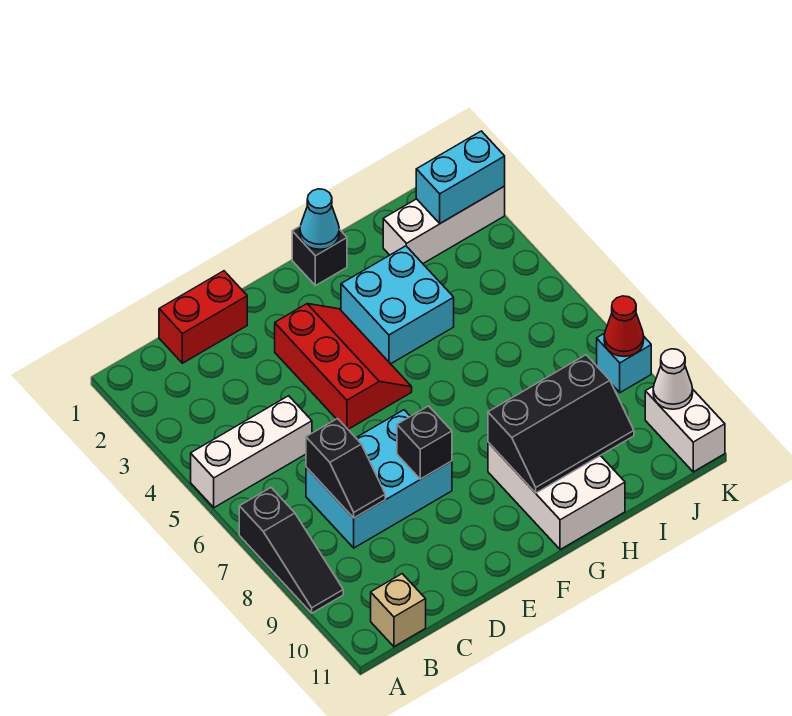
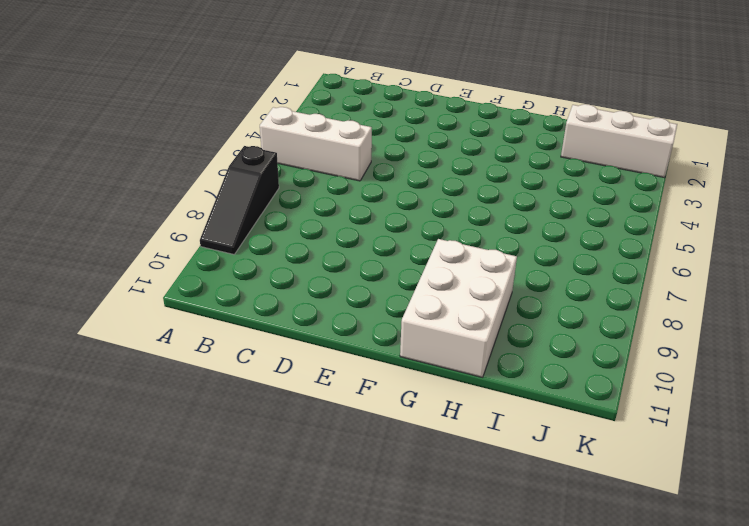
none -> tan 1x1 brick [371,574,426,647]
none -> red 1x2 brick [159,271,247,363]
none -> cyan 2x3 brick [306,410,452,548]

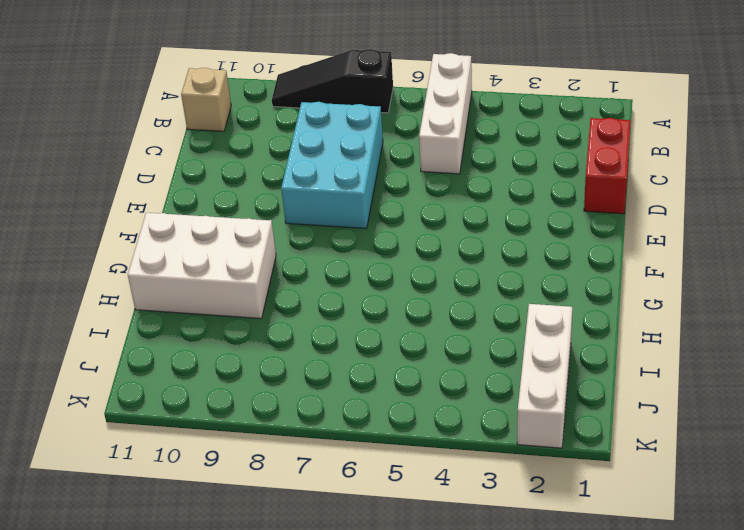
none -> red 2x3 slope [275,304,412,429]
none -> black 1x1 brick [292,227,347,286]
none -> cyan 2x2 brick [341,246,454,364]

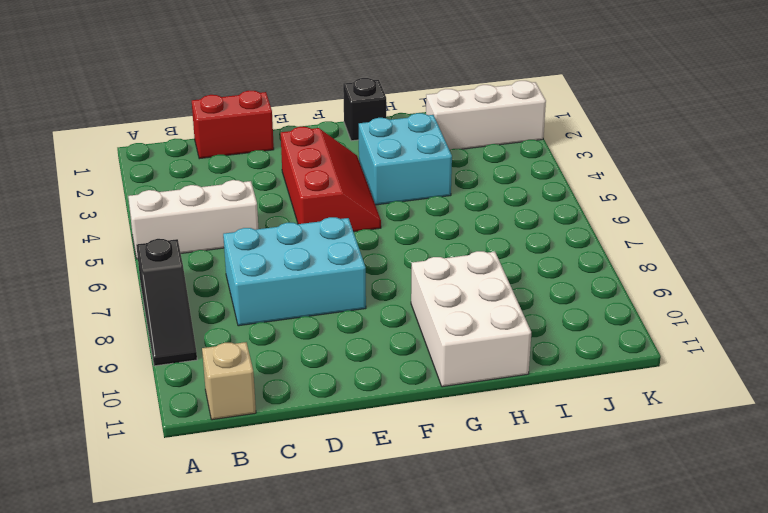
none -> cyan 1x1 brick [597,333,651,393]
none -> white 1x2 brick [645,386,725,472]
none -> black 1x2 slope [306,419,385,518]

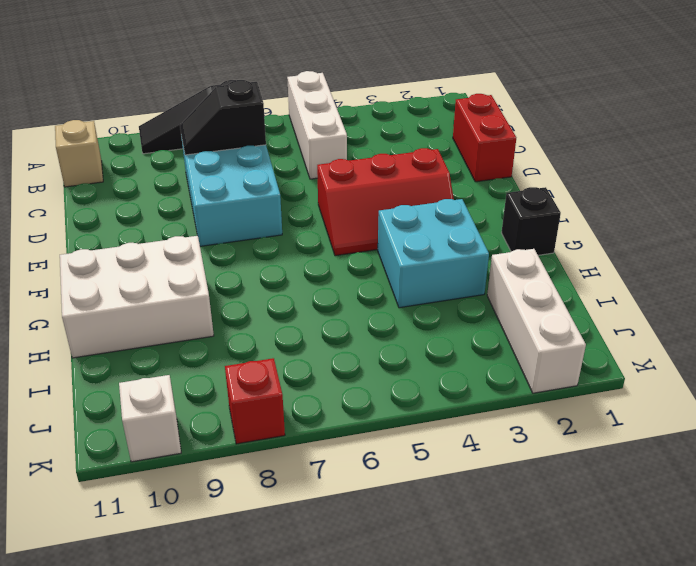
red 1x1 brick [225,358,285,444] -> cyan 1x1 brick [597,333,651,393]
white 1x1 brick [119,375,181,462] -> white 1x2 brick [645,386,725,472]
none -> black 1x1 brick [397,406,452,479]
none -> cyan 1x1 cone [300,189,339,249]
none -> black 2x3 slope [488,355,634,493]

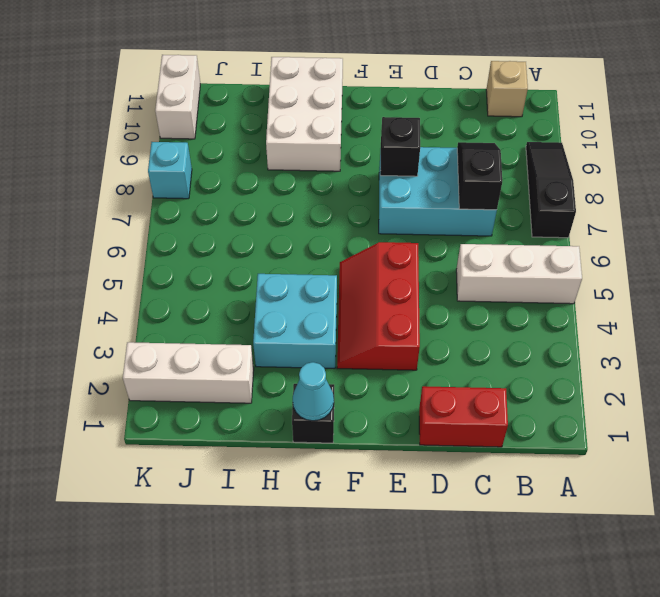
none -> black 2x3 slope [488,355,634,493]
none -> cyan 1x2 brick [416,131,505,223]
none -> red 1x1 cone [604,296,644,357]

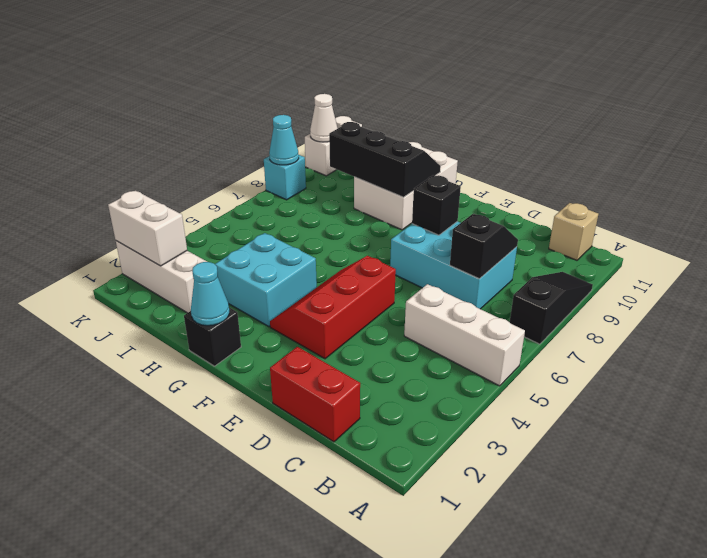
white 1x2 brick [108,191,187,266] -> cyan 1x2 brick [416,131,505,223]
cyan 1x1 cone [269,115,299,165] -> red 1x1 cone [604,296,644,357]

